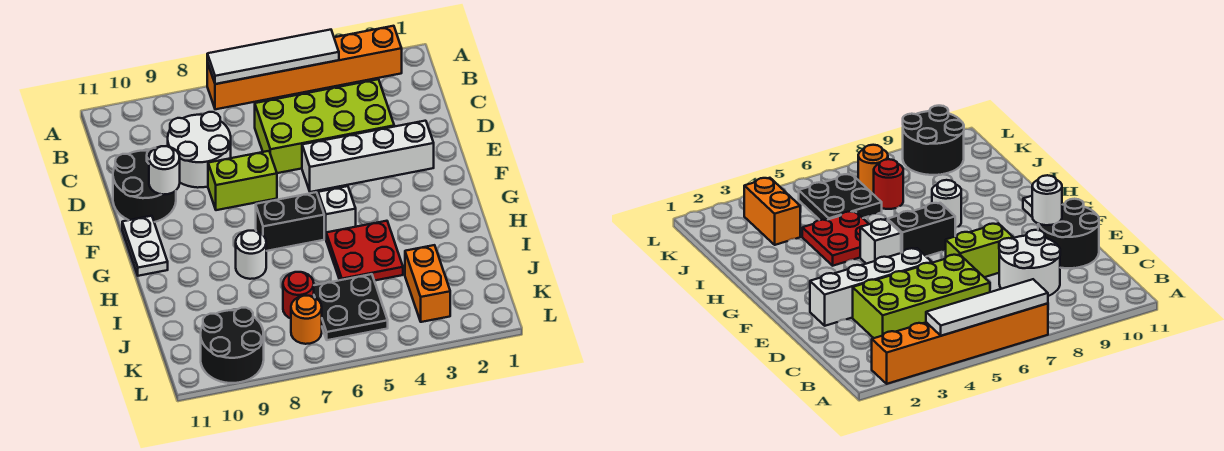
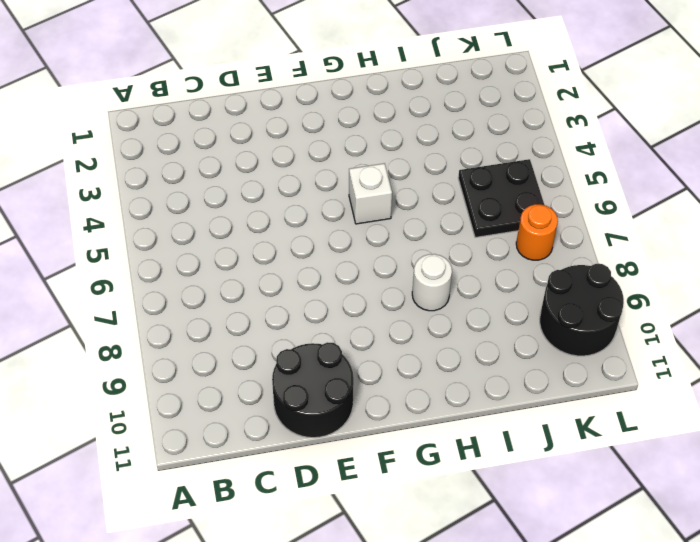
none -> orange 1x6 brick [207,26,402,109]
none -> lime 2x4 brick [255,79,394,173]
none -> white 2x2 round brick [168,112,231,188]

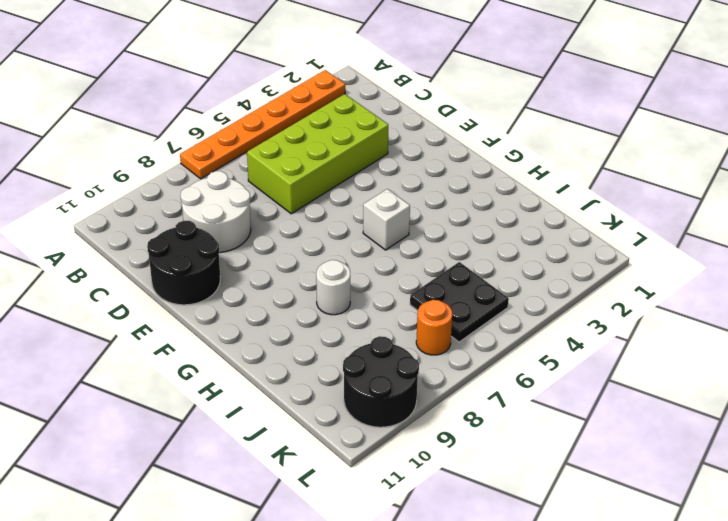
orange 1x6 plate [180,70,345,179] -> orange 1x6 brick [207,26,402,109]
none -> white 1x4 brick [302,121,434,192]
none -> lime 1x2 brick [208,151,277,210]
none -> white 1x2 plate [122,216,168,276]

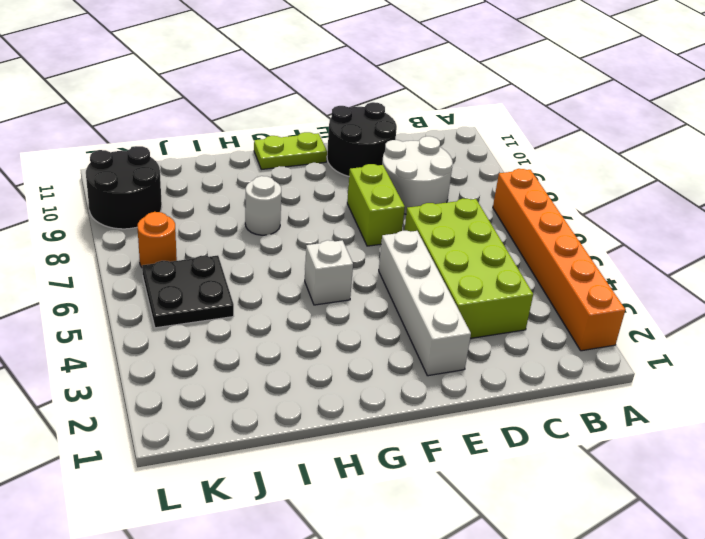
lime 1x2 plate [254,132,327,169] -> white 1x2 plate [122,216,168,276]
none -> black 1x2 brick [256,192,324,251]
none -> red 2x2 plate [326,221,403,281]
none -> orange 1x2 brick [405,245,450,322]

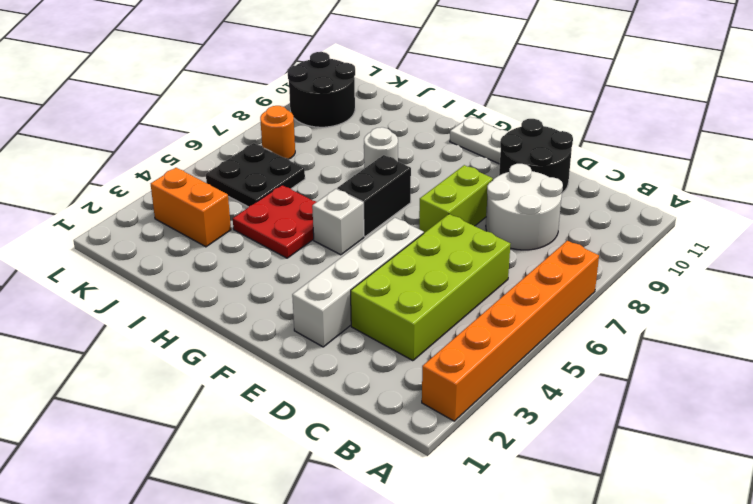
none -> red 1x1 round brick [283,272,314,318]
none -> white 1x4 tile [207,30,339,84]
none -> white 1x1 round brick [149,146,180,195]

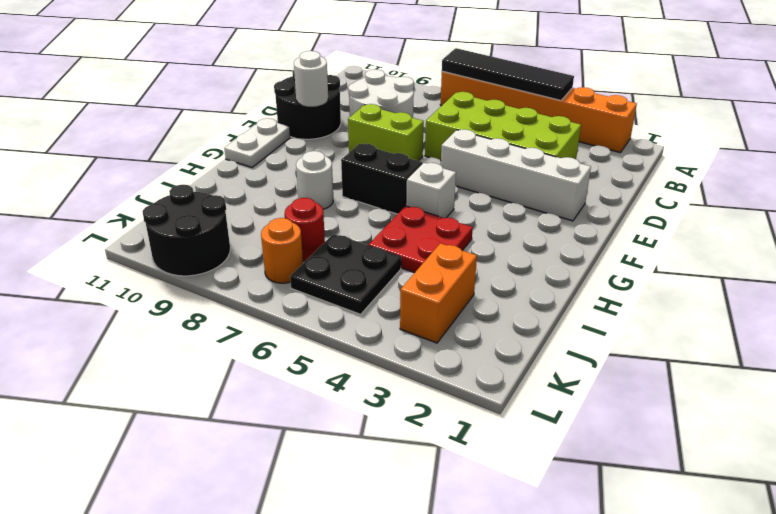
black 1x4 tile [442,48,574,100] -> white 1x4 tile [207,30,339,84]

